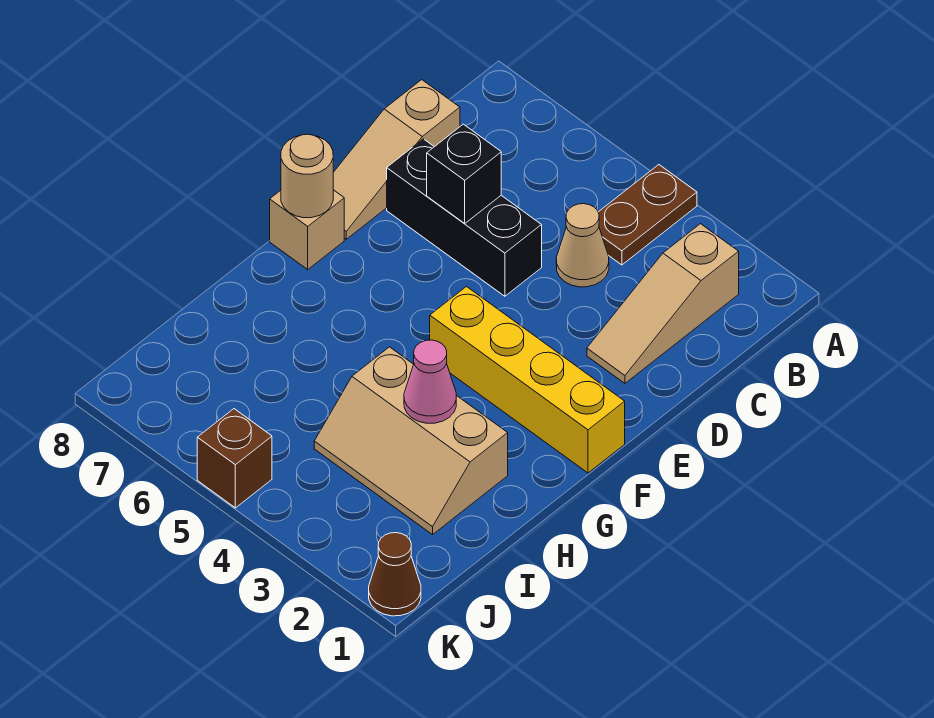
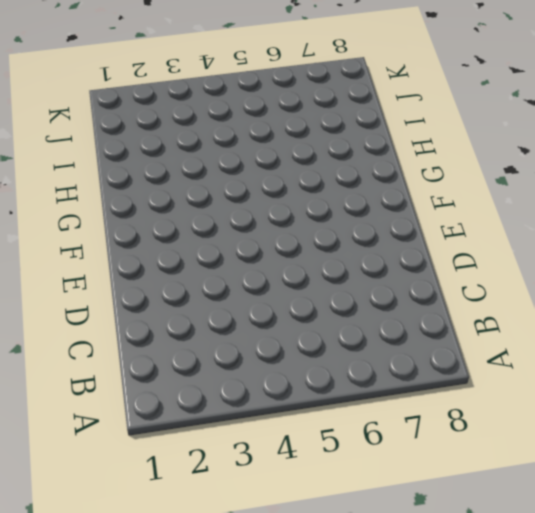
none -> brown 1x2 plate [598,165,697,265]
none -> tan 1x3 slope [587,224,739,383]
none -> tan 1x1 cone [556,204,609,287]

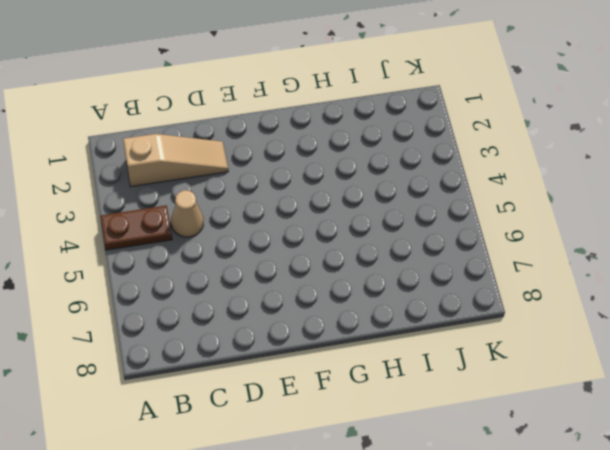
none -> tan 1x3 slope [333,80,460,239]
none -> black 1x3 brick [387,139,542,296]
none -> yellow 1x4 brick [430,287,625,473]

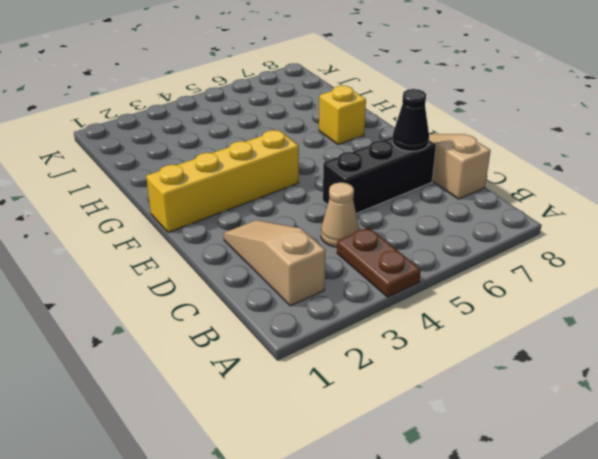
black 1x1 cone [392,89,429,151] -> none
yellow 1x1 brick [319,86,366,145] -> none
none -> tan 1x1 brick [270,190,344,269]
none -> tan 2x3 slope [314,347,508,535]
none -> brown 1x1 cone [369,533,421,616]

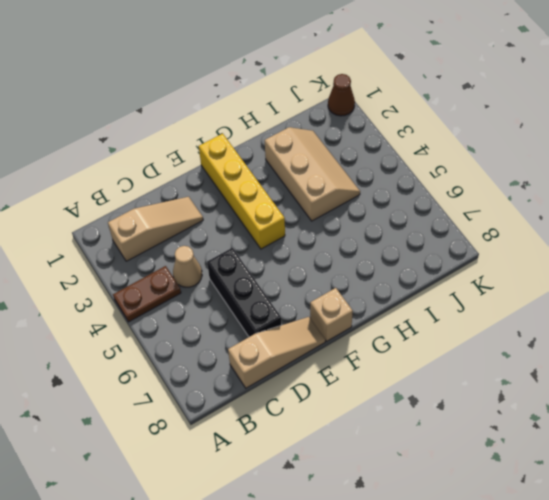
none -> brown 1x1 brick [197,409,272,508]
none -> black 1x1 brick [427,124,501,224]
none -> tan 1x1 round brick [281,134,333,218]

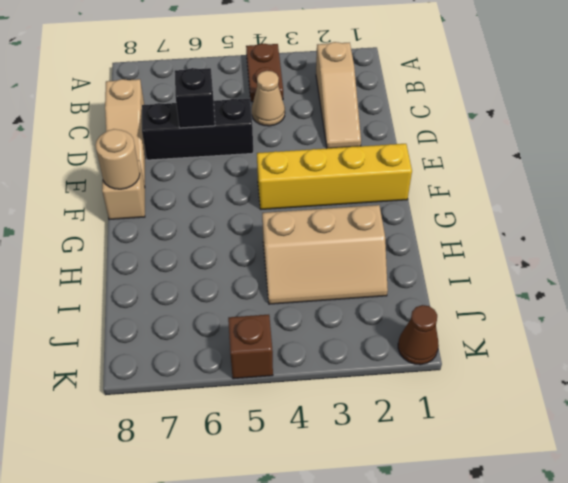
none -> pink 1x1 cone [404,340,456,423]

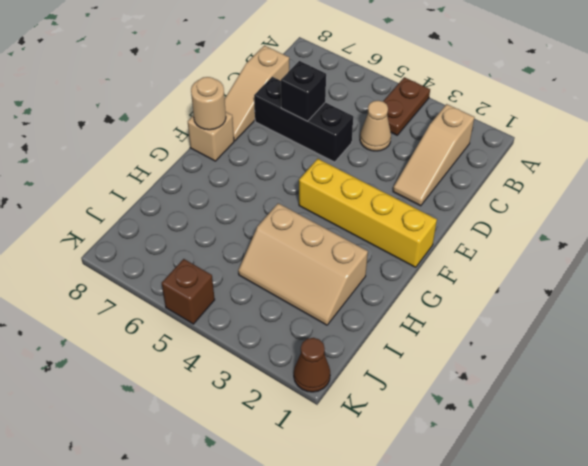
none -> pink 1x1 cone [404,340,456,423]

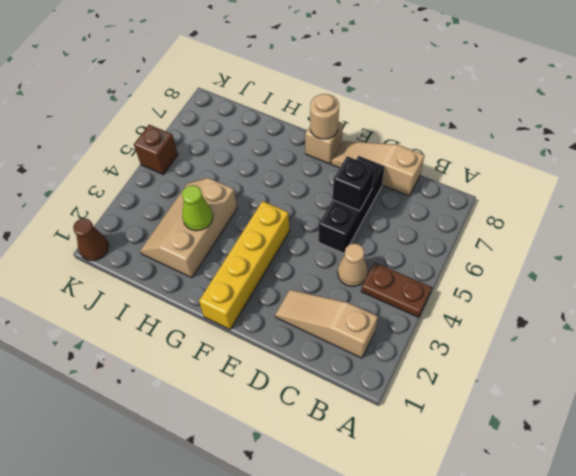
lime 1x1 cone [182,185,213,231] -> pink 1x1 cone [404,340,456,423]

